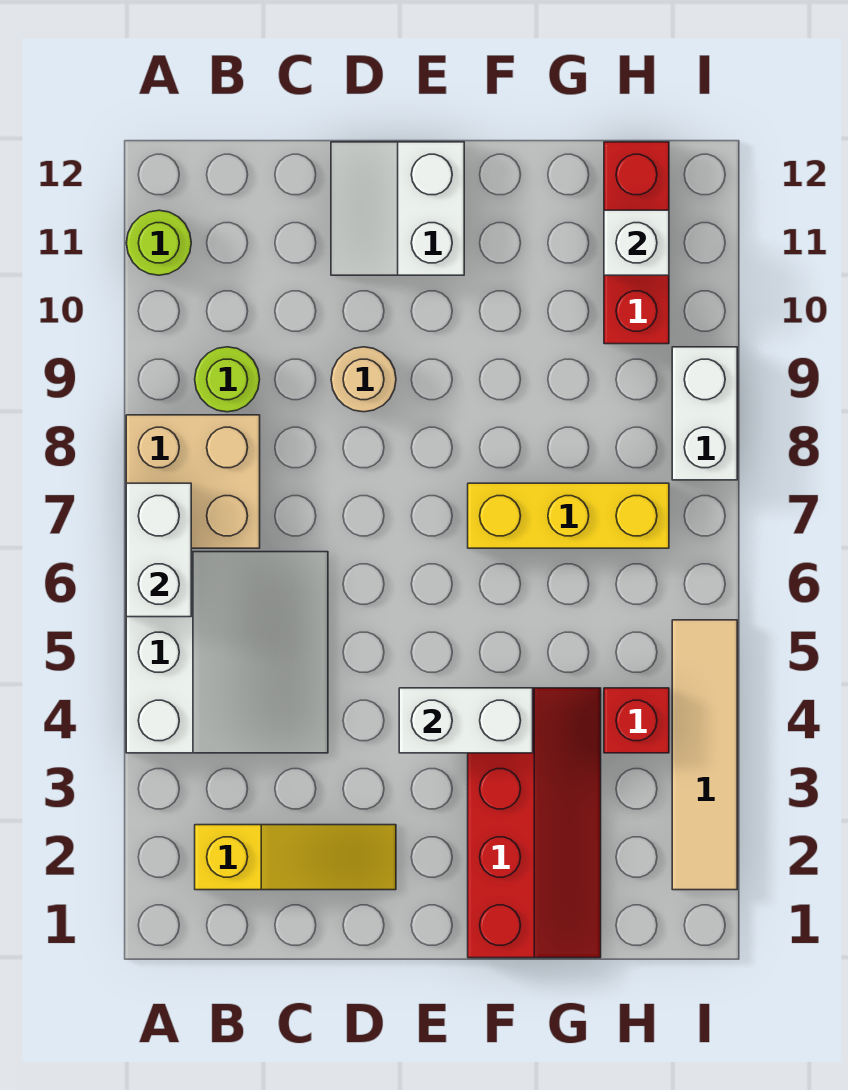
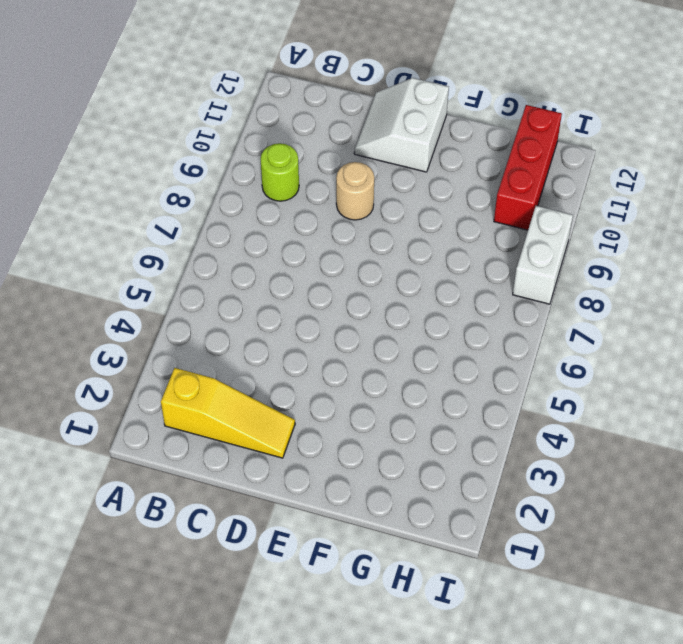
none -> white 3x3 slope [126,552,328,753]
none -> tan 2x2 brick [126,415,260,548]
none -> lime 1x1 round brick [126,210,191,275]

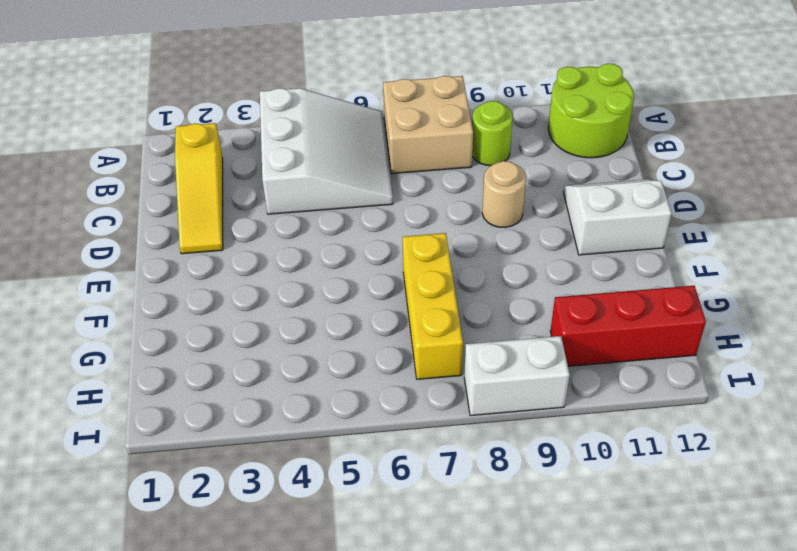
white 3x3 slope [260,88,393,214] -> white 3x3 slope turned to [126,552,328,753]
lime 2x2 round brick [548,63,634,158] -> lime 1x1 round brick [126,210,191,275]
none -> red 2x4 slope [468,688,601,958]
none -> red 1x1 brick [604,688,669,753]
none -> tan 1x4 tile [672,620,737,890]

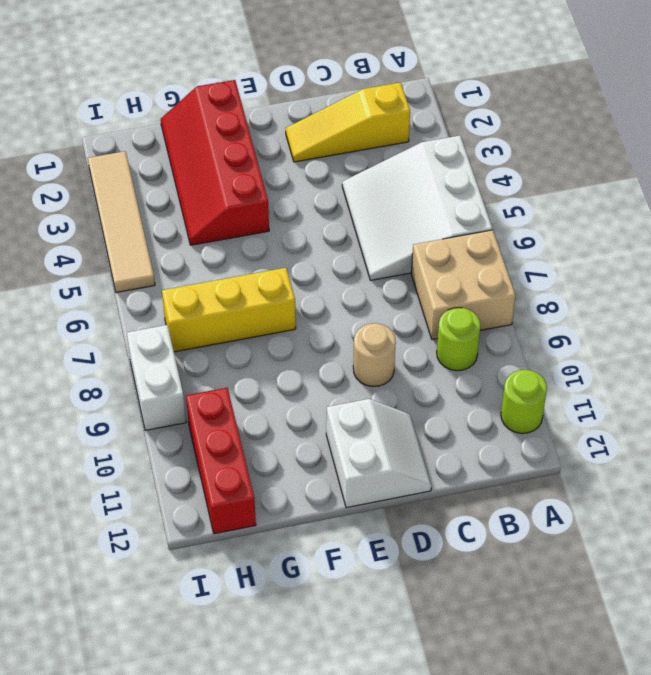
none -> red 1x1 brick [604,688,669,753]
none -> white 1x2 brick [126,483,191,617]
none -> white 1x2 brick [399,688,533,753]

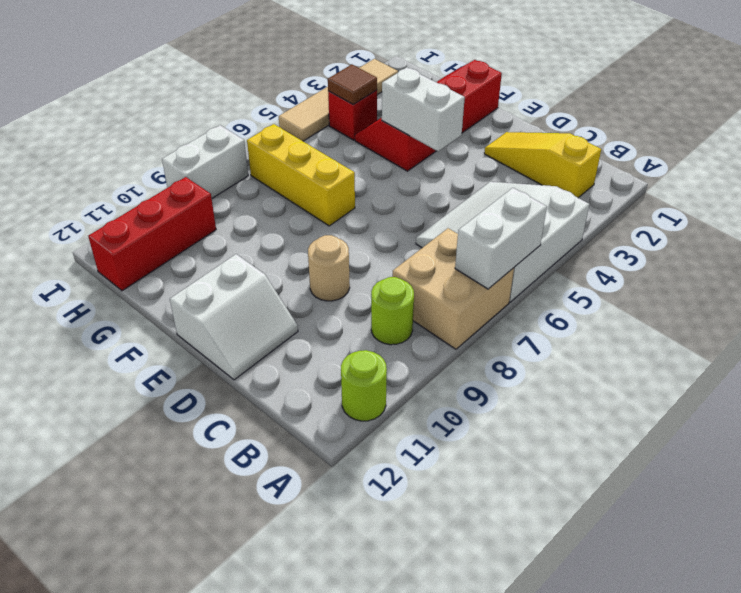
brown 1x1 tile [328,65,377,104] -> none
none -> white 1x1 brick [604,210,669,275]

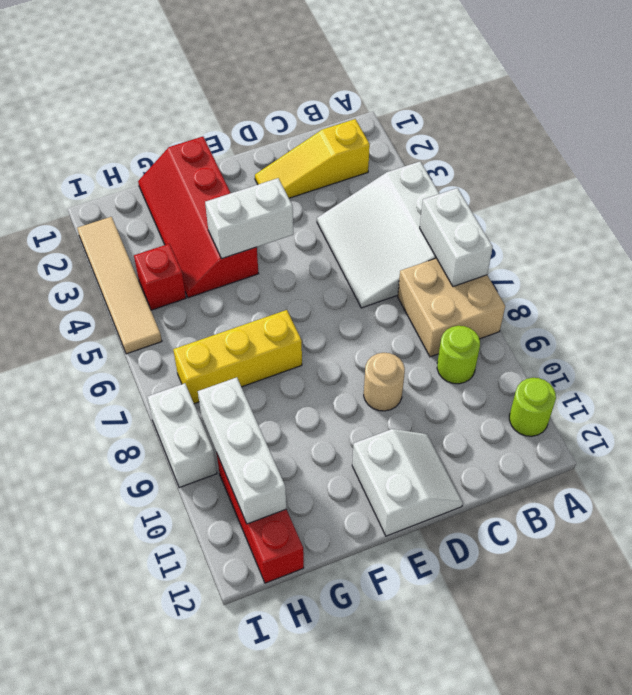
white 1x3 brick [198,377,286,524] -> white 1x1 brick [604,210,669,275]

